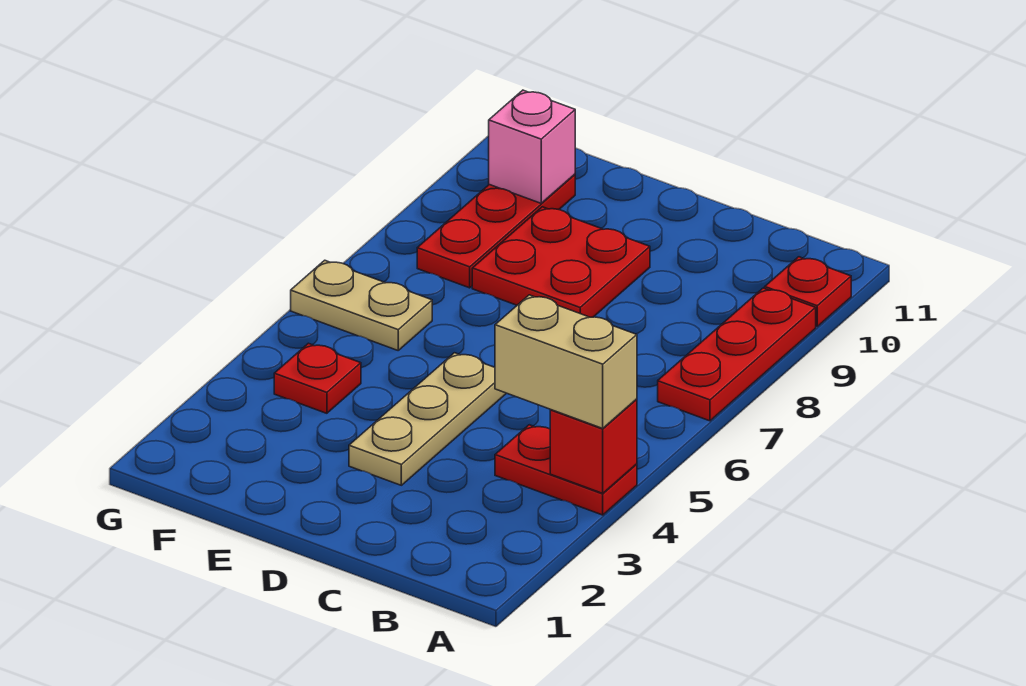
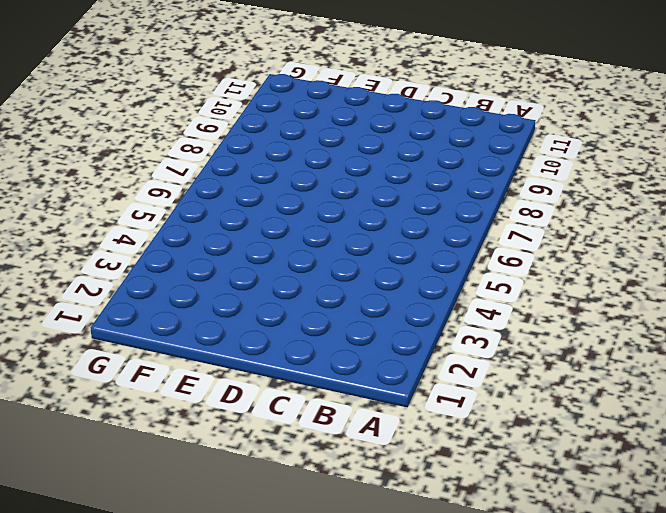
none -> red 1x2 plate [495,425,637,515]
none -> red 1x3 plate [658,288,816,421]

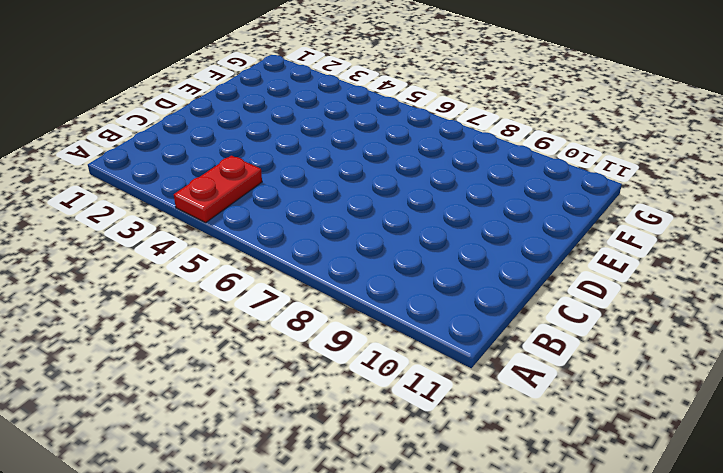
none -> red 1x3 plate [658,288,816,421]
none -> red 1x1 plate [765,257,851,327]

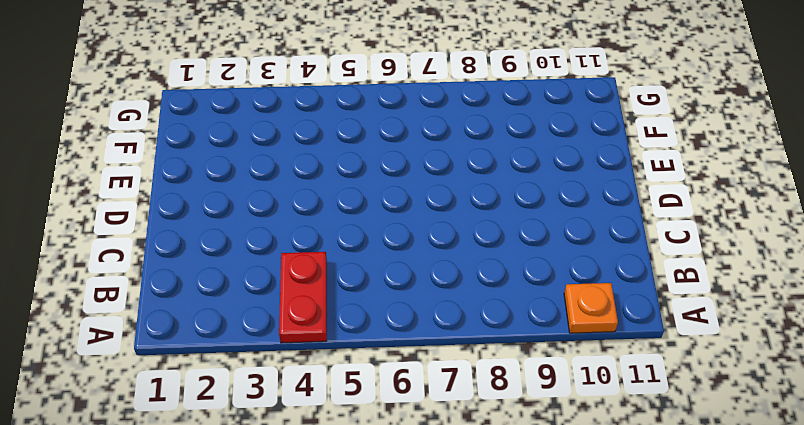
orange 1x1 plate [564,283,618,333] -> red 1x1 plate [765,257,851,327]
none -> red 1x3 plate [658,288,816,421]
none -> tan 1x3 plate [349,353,506,485]

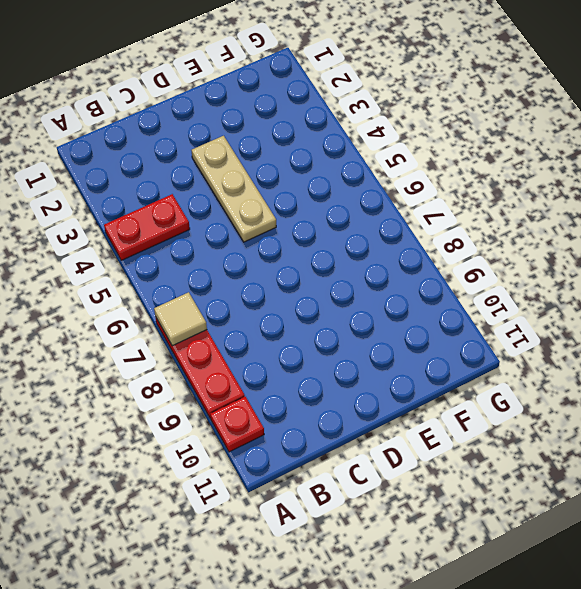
tan 1x1 tile [154,292,207,346] -> none
none -> red 2x2 plate [472,207,650,317]
none -> red 1x1 plate [274,343,361,413]

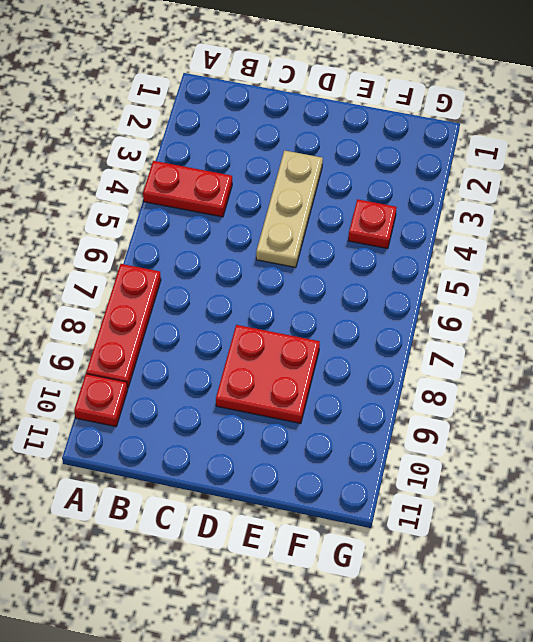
none -> tan 1x2 plate [291,260,432,350]
none -> red 1x3 plate [417,174,575,288]

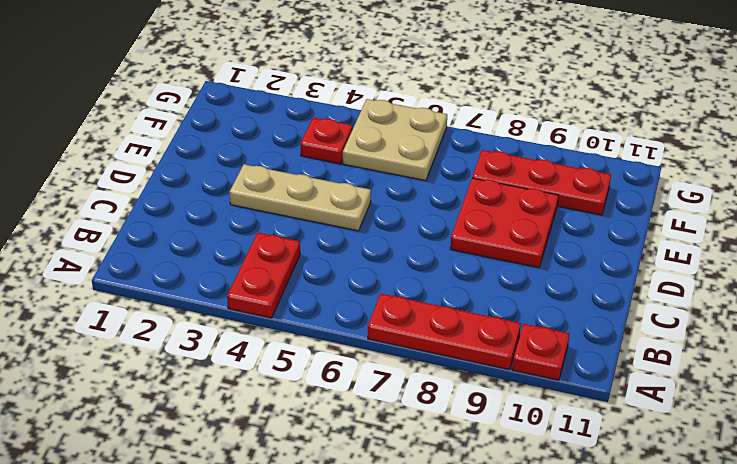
tan 2x2 plate [343,99,447,181] -> tan 1x2 plate [291,260,432,350]
none -> red 1x1 brick [550,399,637,493]
none -> pink 1x1 brick [489,90,575,203]

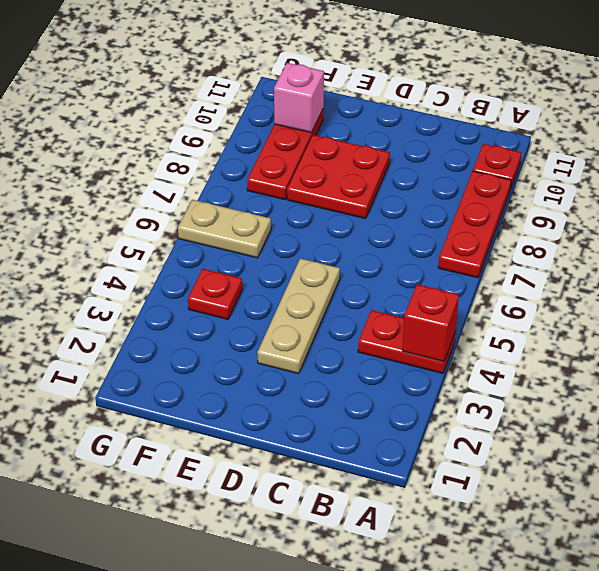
none -> tan 1x2 brick [495,295,637,428]

